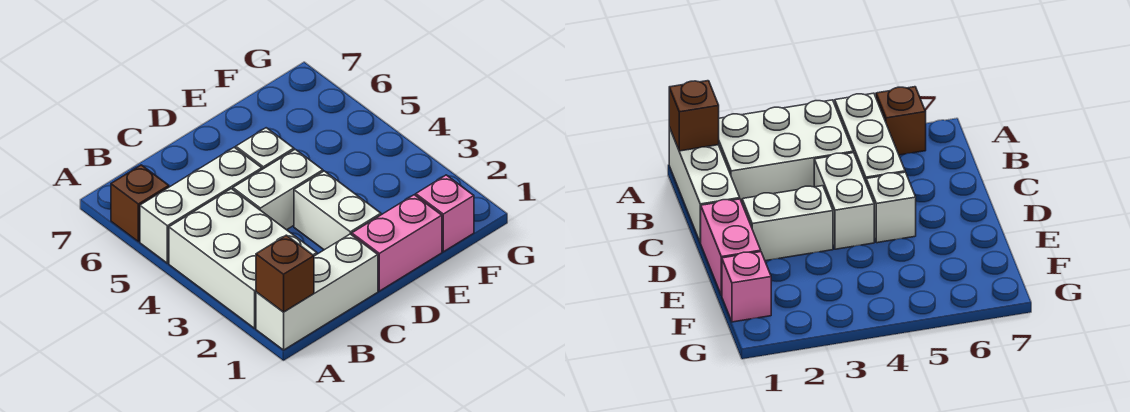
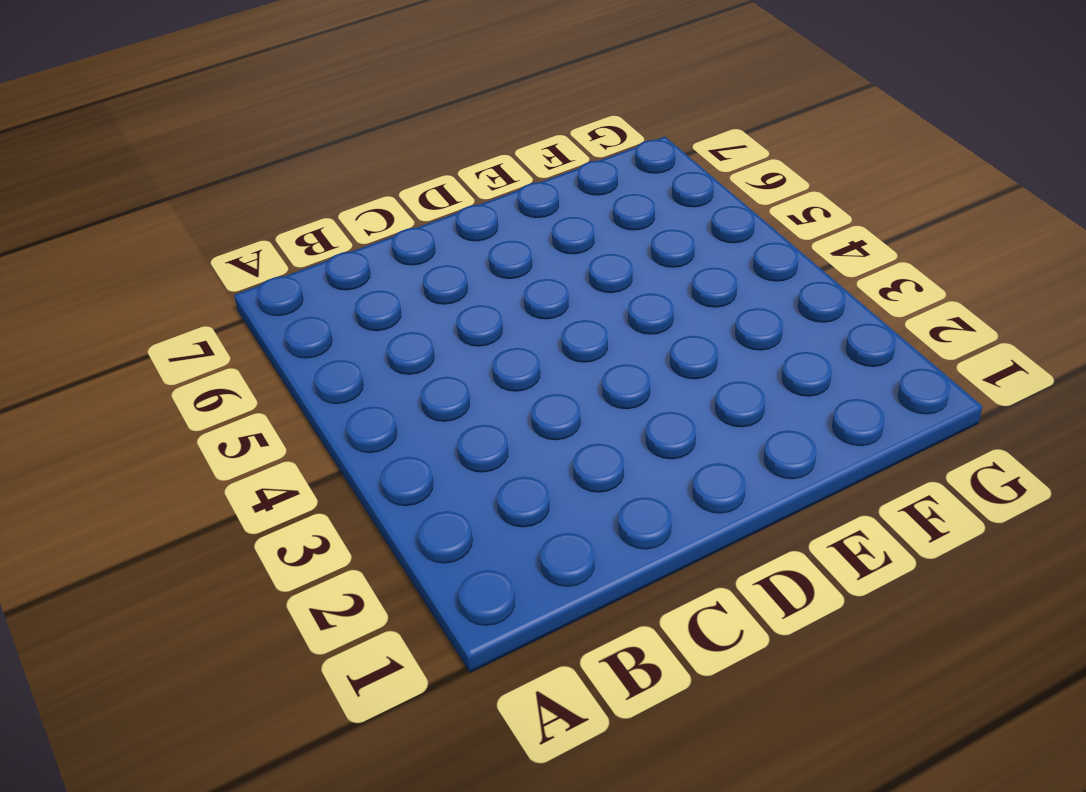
none -> white 1x3 brick [256,234,378,350]
none -> white 2x3 brick [169,189,317,328]

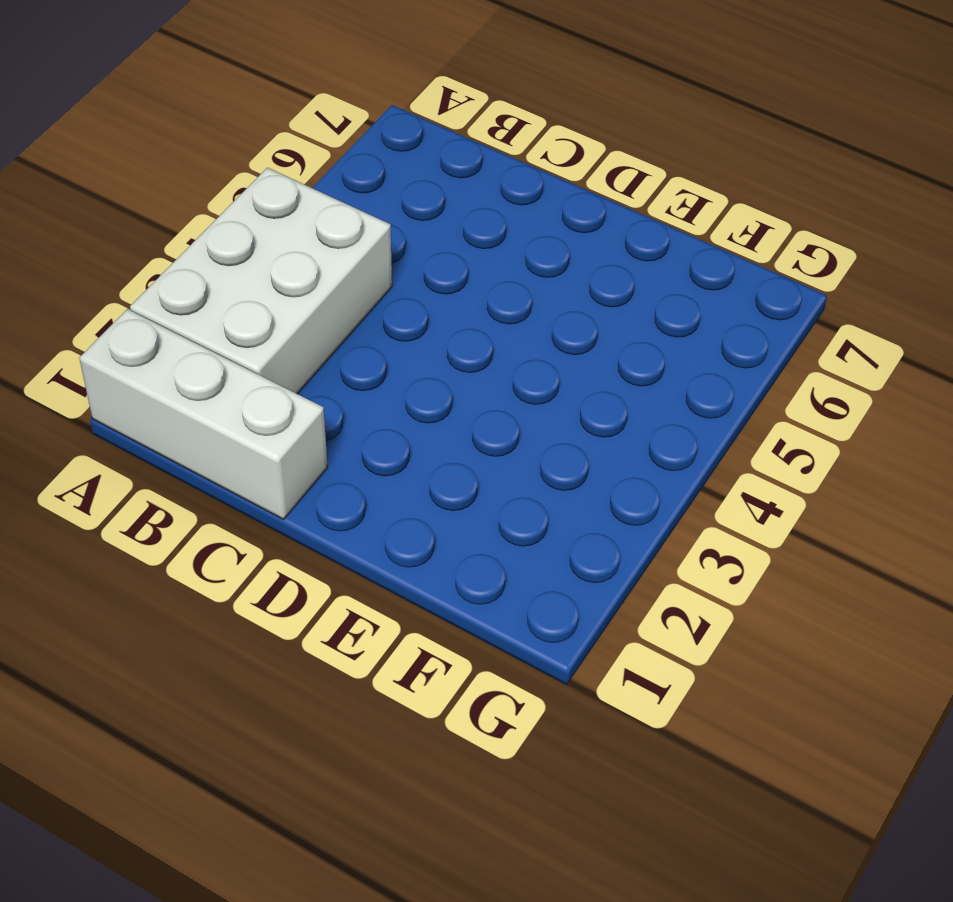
none -> white 1x3 brick [140,147,262,263]
none -> brown 1x1 brick [111,165,169,242]

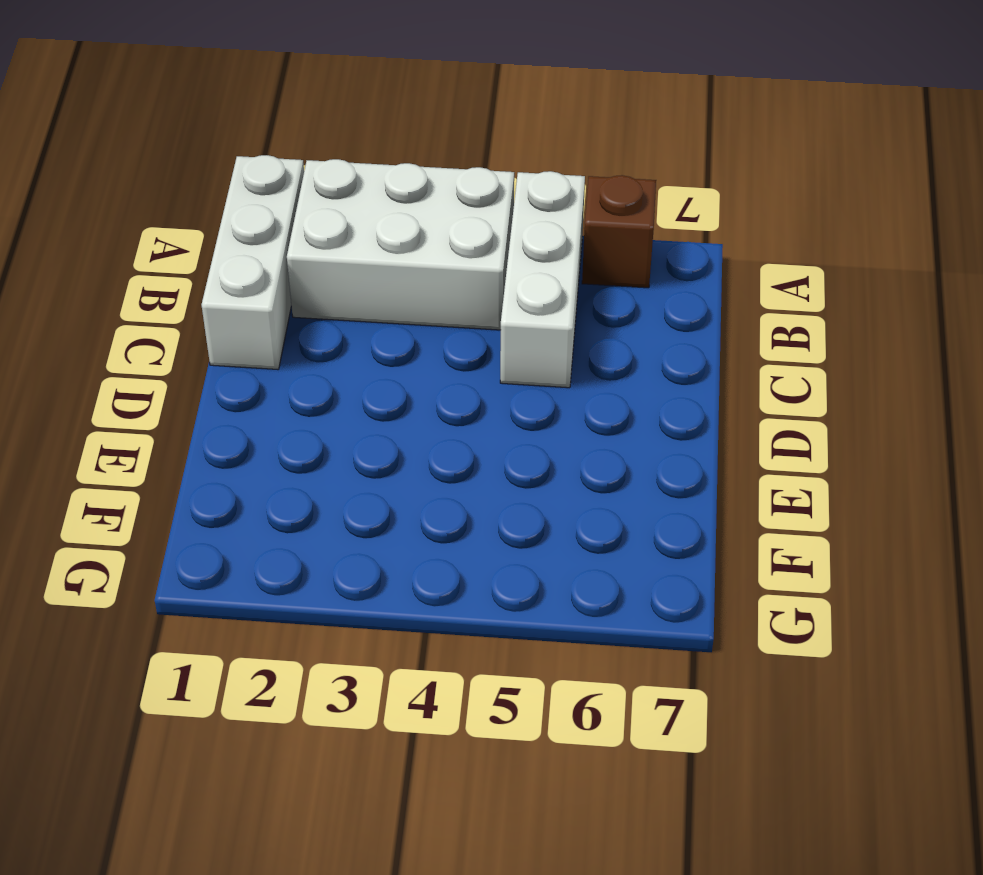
none -> white 1x2 brick [233,149,323,230]
none -> pink 1x2 brick [352,195,442,291]

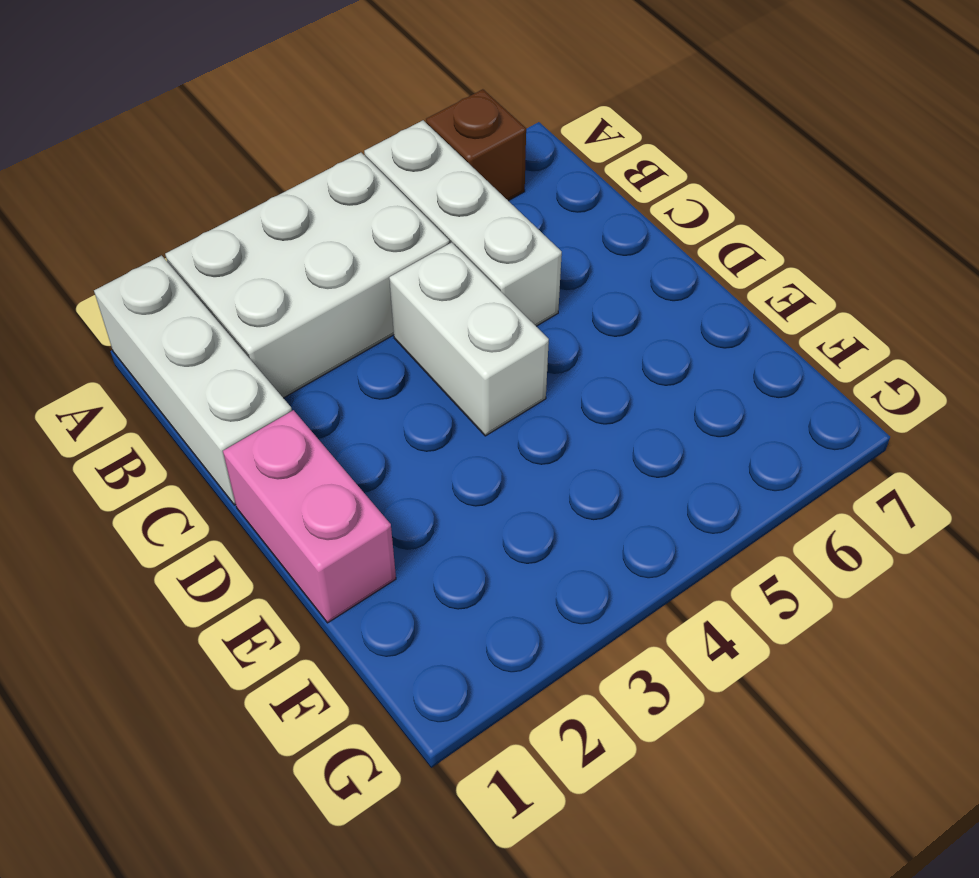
none -> white 1x2 brick [294,171,381,250]
none -> white 1x1 brick [236,128,294,169]

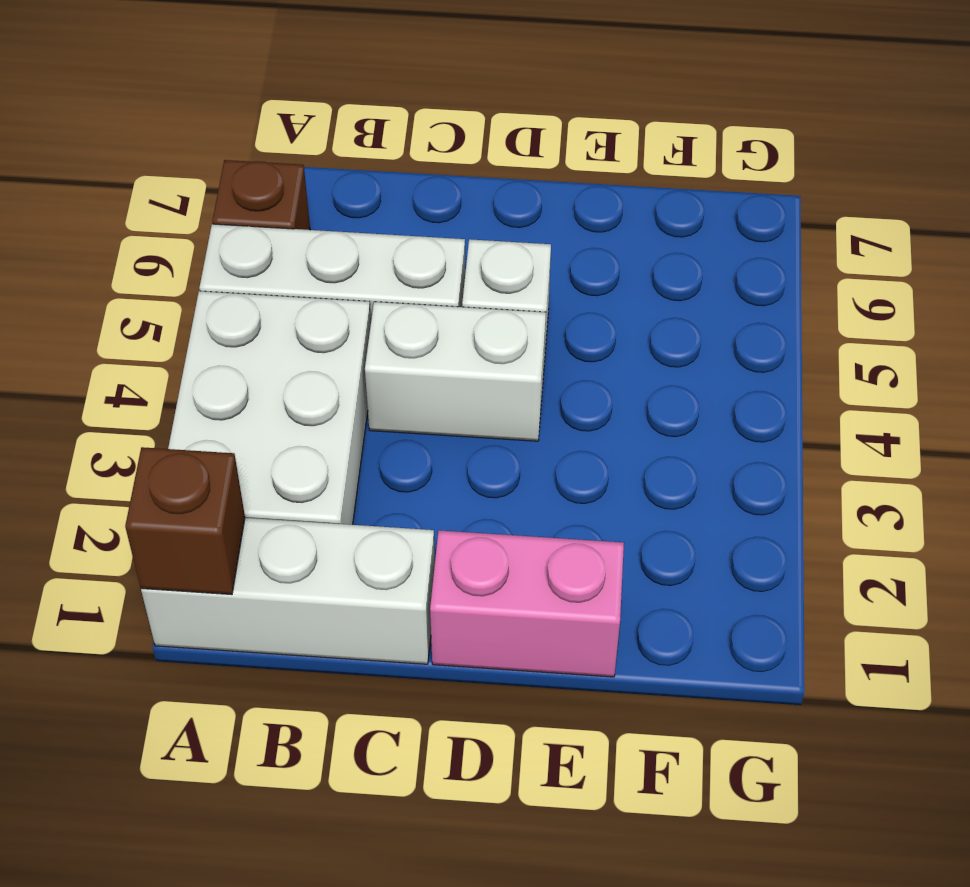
none -> white 1x2 brick [294,171,381,250]
none -> pink 1x1 brick [416,175,474,252]

